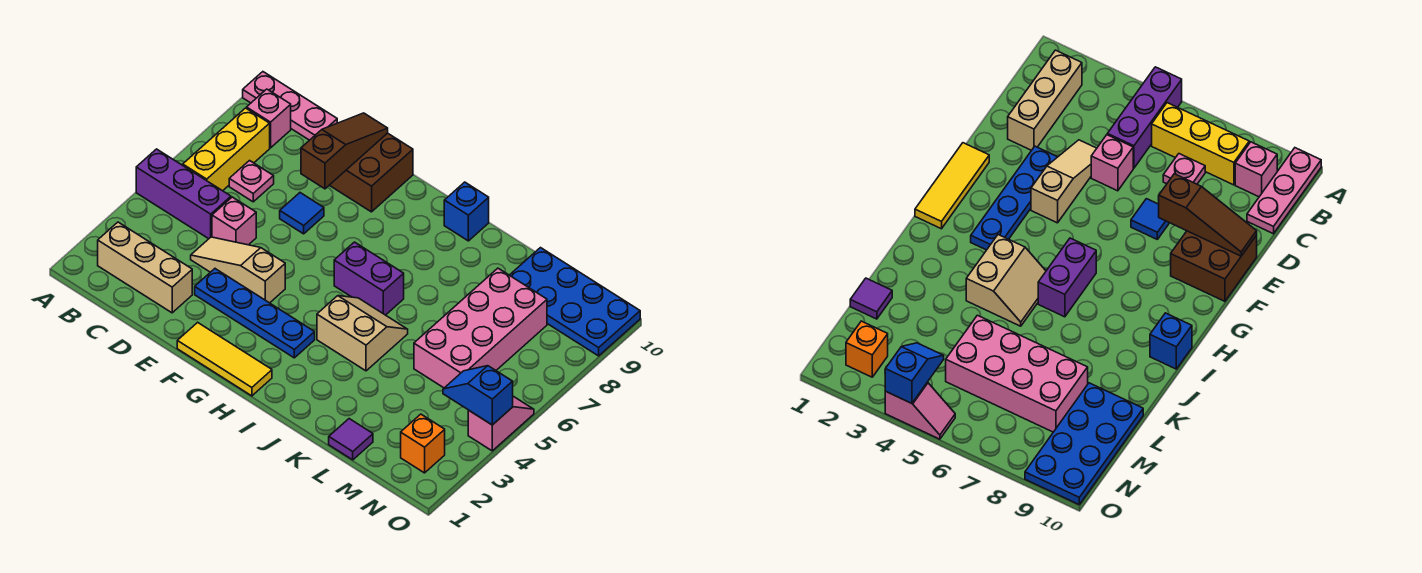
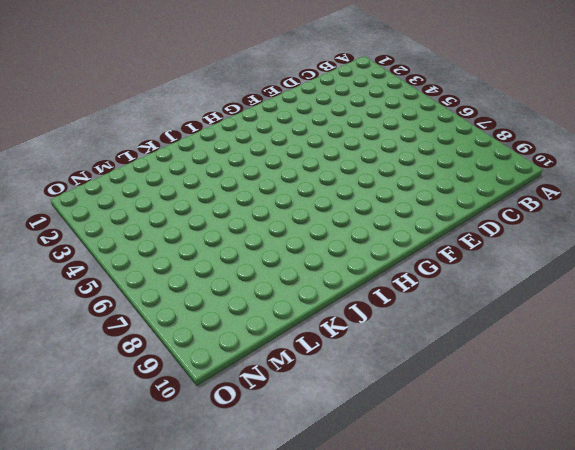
none -> purple 1x3 brick [136,149,231,239]
none -> pink 1x3 plate [243,72,337,140]
none -> tan 1x3 brick [98,222,192,313]

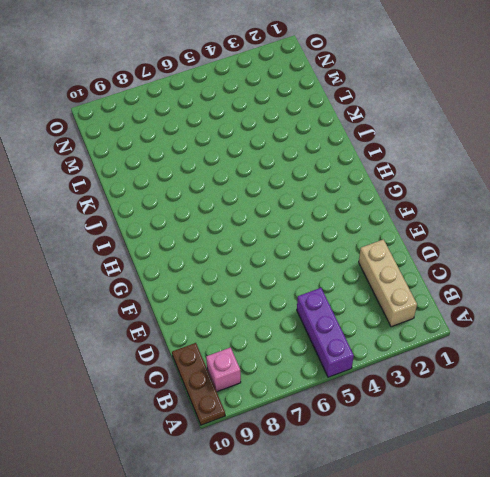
brown 1x3 plate [172,343,225,425] -> pink 1x3 plate [243,72,337,140]
none -> yellow 1x3 brick [183,108,270,191]
none -> pink 1x1 plate [229,161,274,202]
none -> tan 1x3 slope [191,237,285,303]

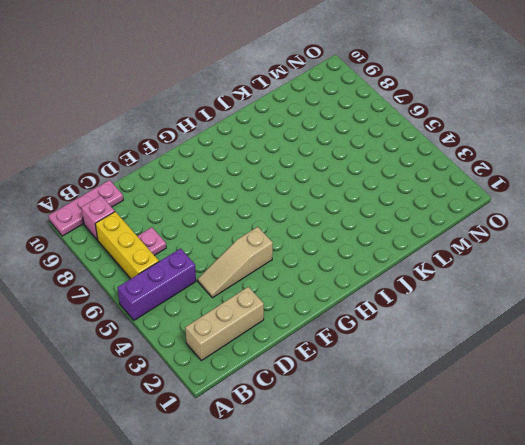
none -> pink 1x1 brick [212,197,256,245]
none -> blue 1x4 plate [195,269,315,358]
none -> blue 1x1 tile [280,193,324,234]

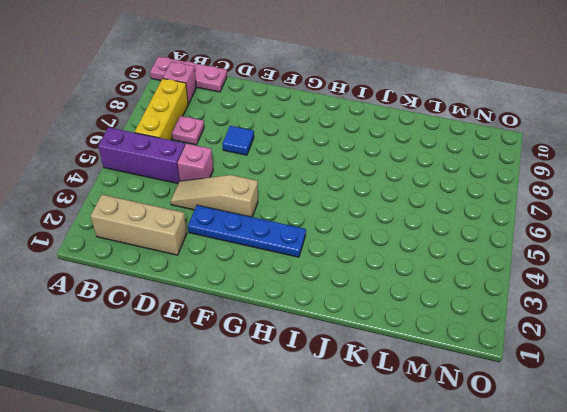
none -> brown 2x2 brick [330,133,413,212]
none -> yellow 1x3 tile [177,322,272,396]
none -> purple 1x2 brick [334,242,404,315]

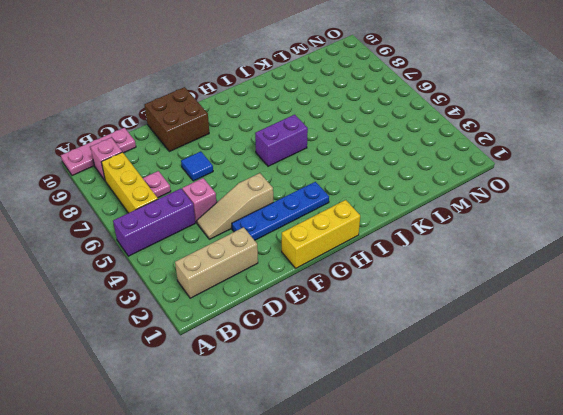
yellow 1x3 brick [282,200,360,268] -> yellow 1x3 tile [177,322,272,396]
none -> tan 2x2 slope [317,296,408,371]
none -> blue 1x1 brick [444,182,489,241]
none -> purple 1x1 tile [329,419,373,460]

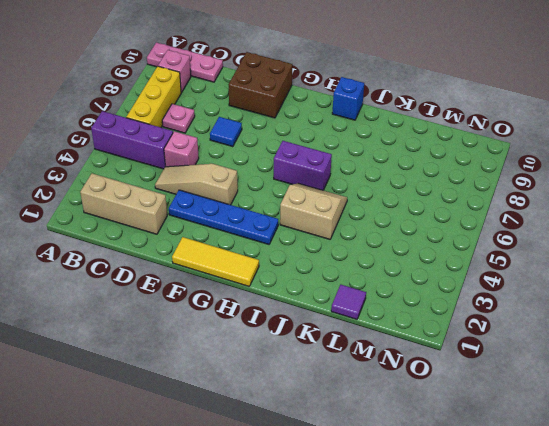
none -> pink 2x4 brick [414,268,547,388]
none -> blue 2x4 plate [510,248,640,356]
none -> orange 1x1 brick [401,414,445,473]

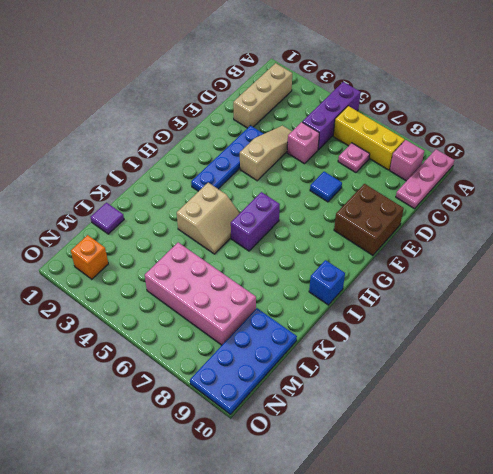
none -> yellow 1x3 tile [177,322,272,396]
none -> pink 1x2 slope [468,396,534,451]
none -> brown 1x3 slope [301,113,388,189]

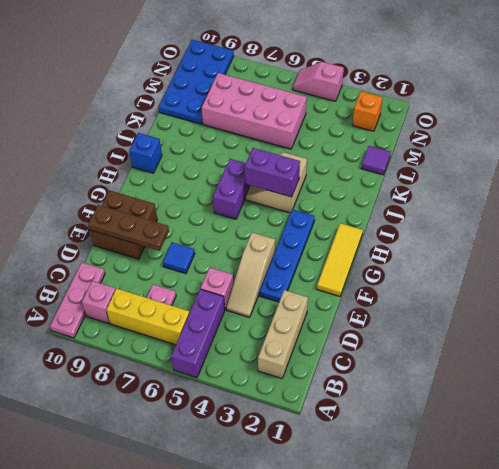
brown 1x3 plate [88,205,169,251] -> brown 1x3 slope [301,113,388,189]
purple 1x2 brick [245,148,300,197] -> none
none -> blue 1x2 slope [443,366,513,425]

